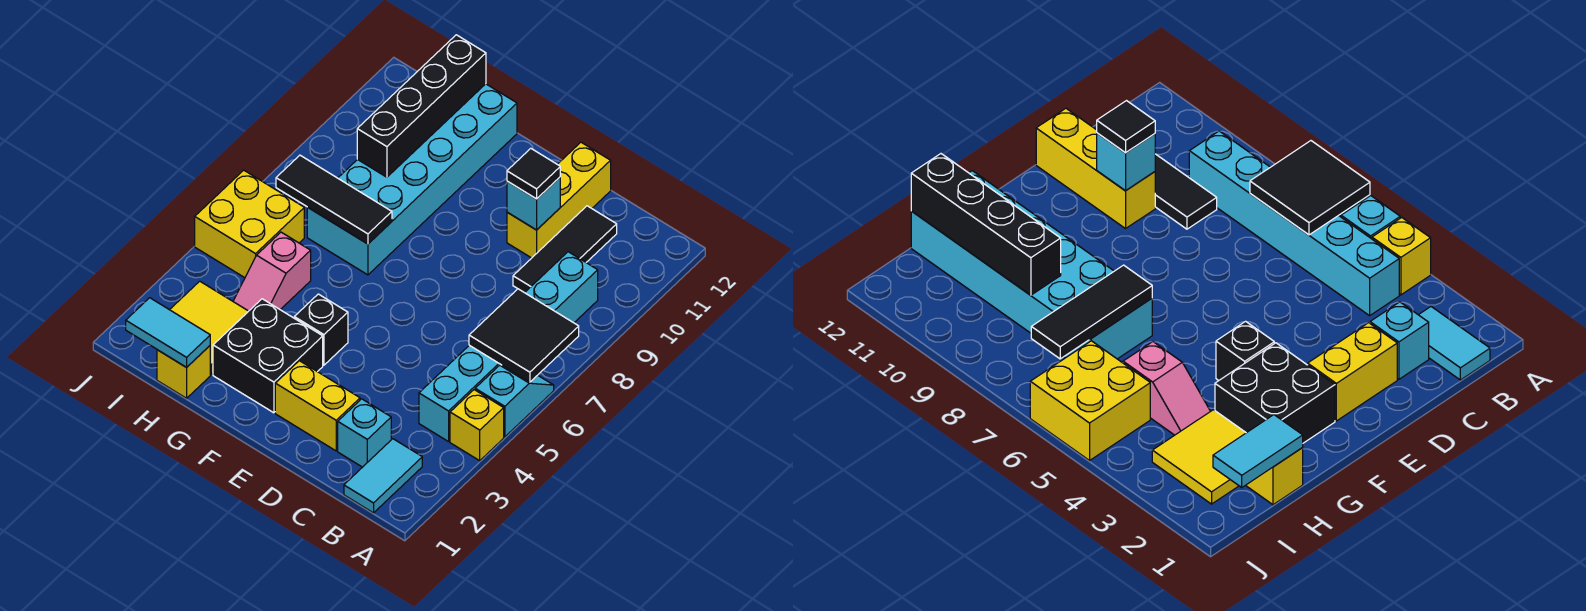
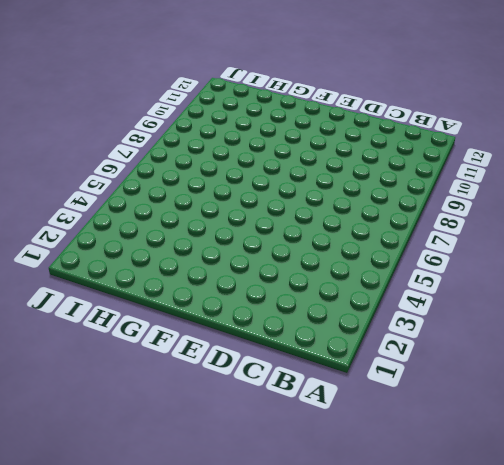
none -> yellow 1x1 brick [450,390,504,461]
none -> cyan 1x2 slope [475,365,554,437]
none -> cyan 1x2 tile [344,439,422,513]

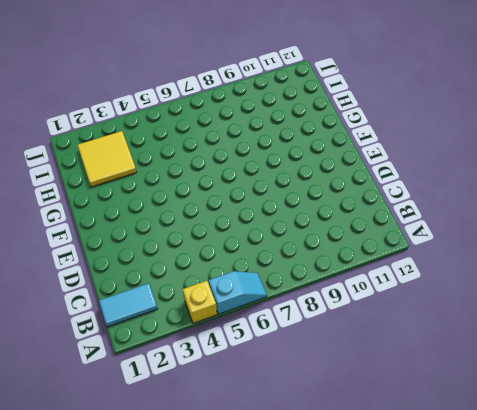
none -> cyan 1x6 brick [419,252,598,442]
none -> cyan 1x1 brick [338,399,391,467]
none -> black 1x3 tile [513,206,617,293]

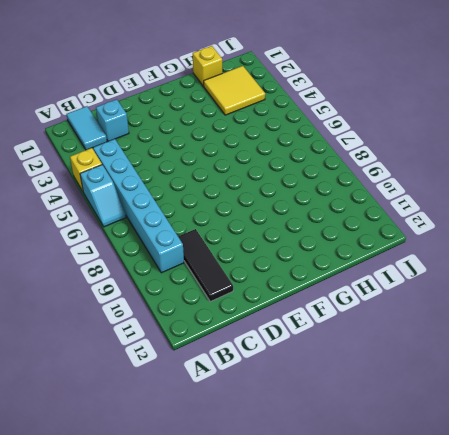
none -> yellow 1x2 brick [275,361,360,451]
none -> yellow 1x3 brick [507,142,611,258]
none -> black 2x2 brick [213,299,323,413]

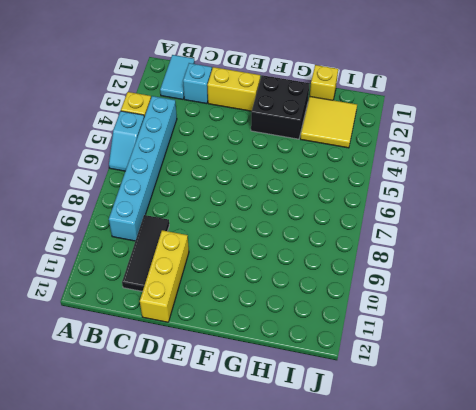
none -> black 1x1 brick [294,294,348,365]
none -> cyan 2x6 brick [307,84,517,275]
none -> pink 1x2 slope [233,232,311,311]

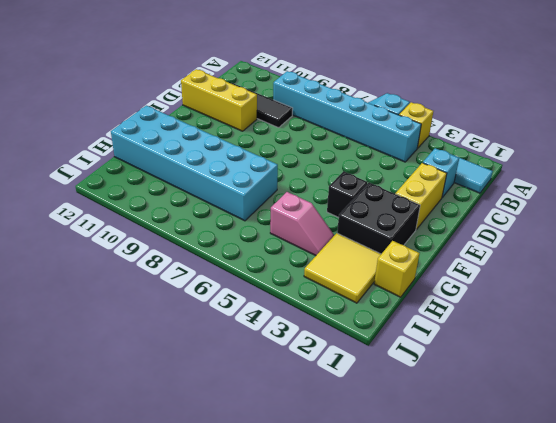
none -> yellow 2x2 brick [195,170,304,278]
none -> black 2x2 tile [469,289,579,382]
none -> cyan 1x1 brick [507,177,560,230]

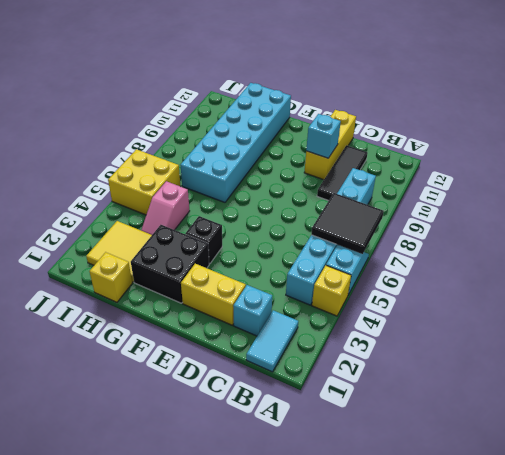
none -> black 1x3 tile [276,155,392,244]
none -> cyan 1x2 tile [126,298,210,367]
none -> black 1x4 brick [357,35,486,177]

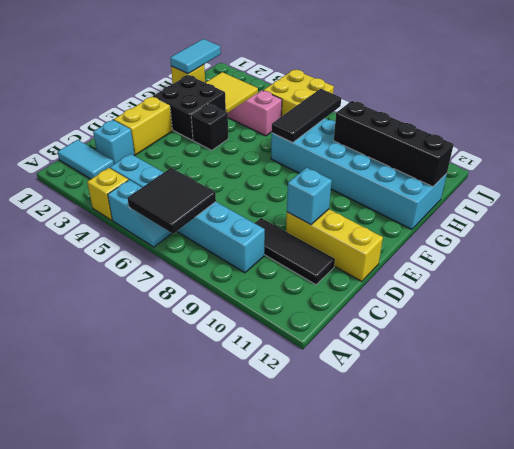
none -> black 1x1 tile [507,148,560,199]

